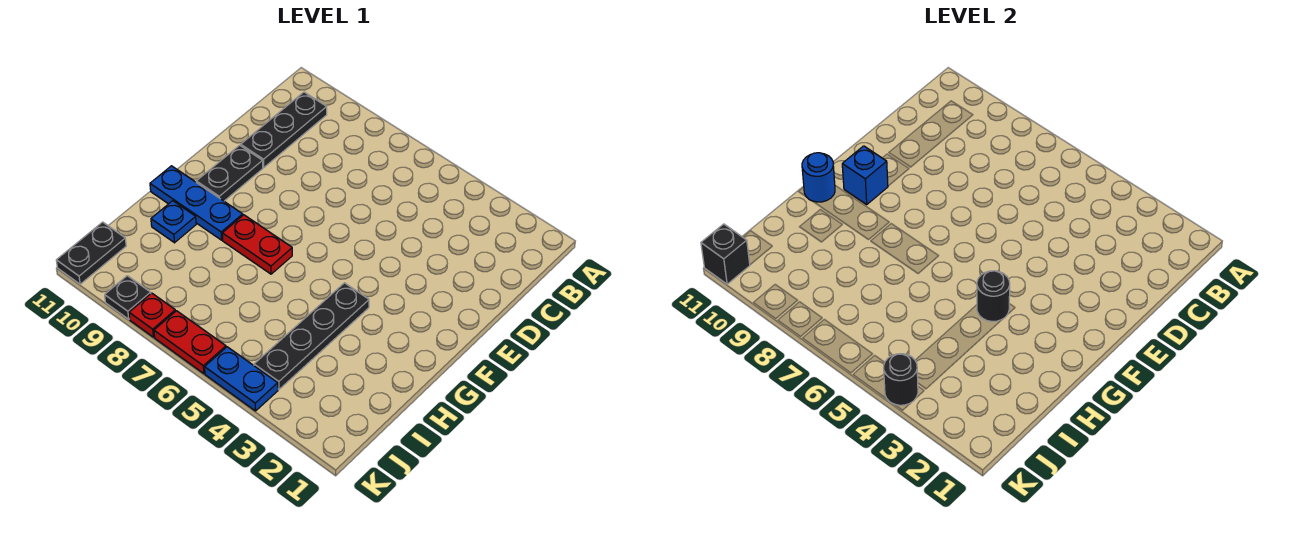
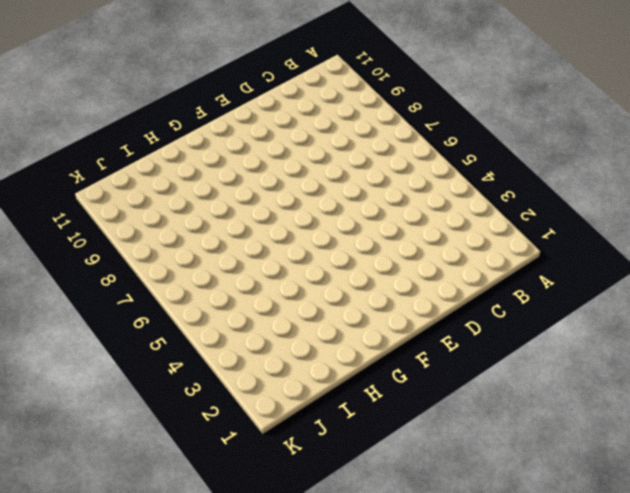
none -> black 1x3 plate [241,92,327,167]
none -> black 1x2 plate [196,145,263,201]
none -> black 1x4 plate [254,283,369,389]

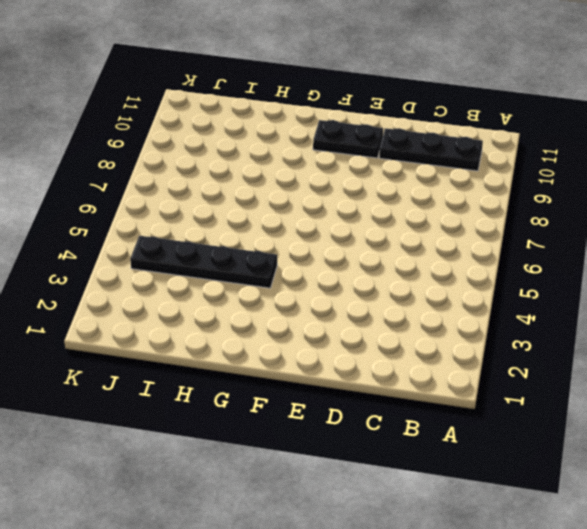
none -> red 1x2 plate [222,215,292,274]
none -> blue 1x3 plate [150,166,243,240]
none -> blue 1x1 plate [151,201,196,243]

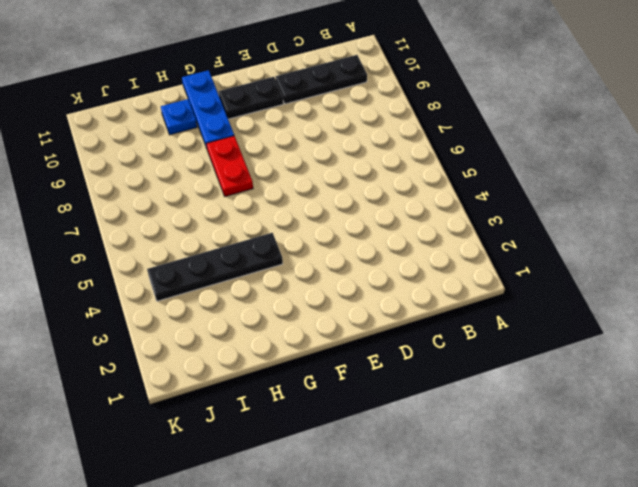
none -> black 1x2 plate [56,222,126,284]
none -> blue 1x2 plate [205,347,278,411]
none -> red 1x2 plate [154,311,226,374]

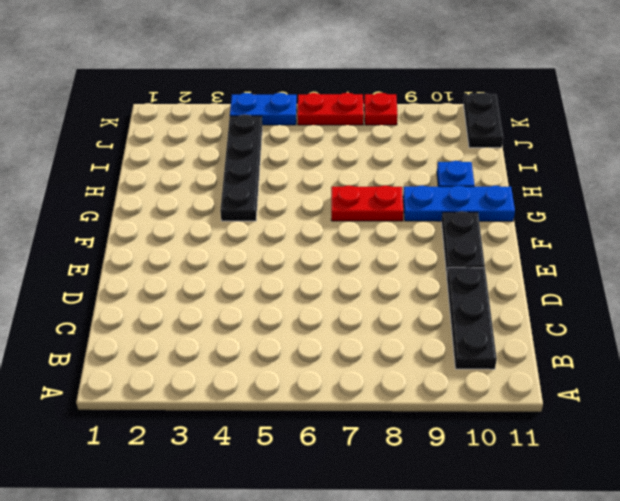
none -> black 1x1 plate [105,276,151,319]
none -> blue 1x1 brick [842,146,888,204]
none -> black 1x1 round brick [977,271,1010,321]

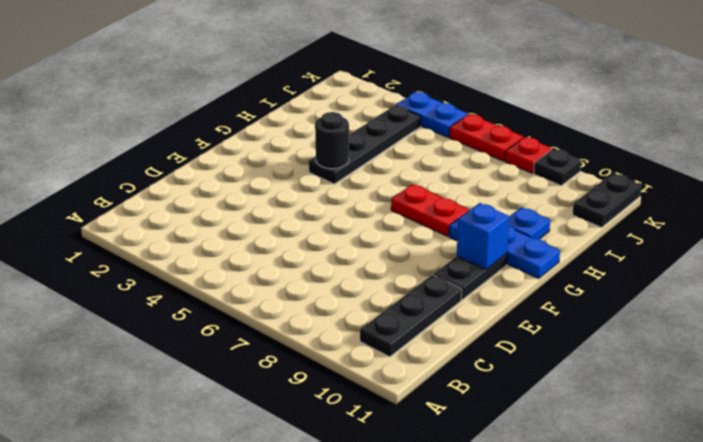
none -> blue 1x1 round brick [802,153,835,202]
none -> black 1x1 round brick [884,354,918,405]
none -> black 1x1 brick [701,224,750,284]

